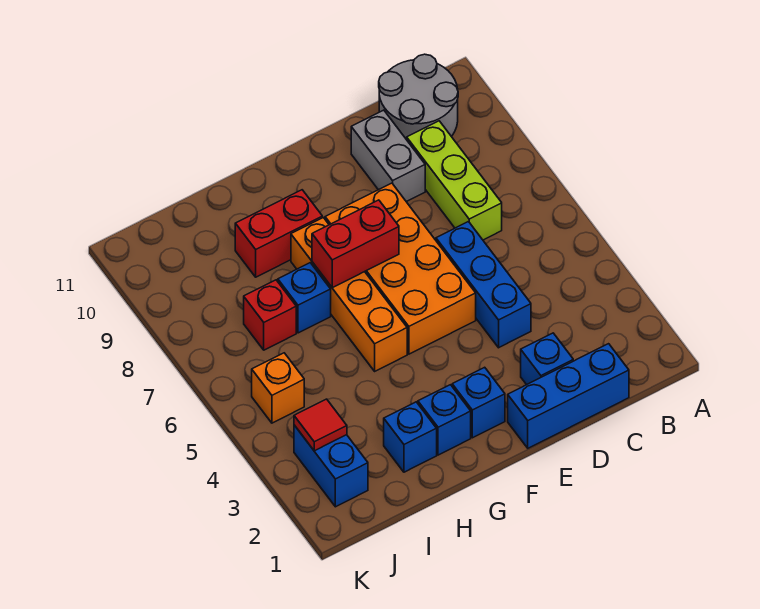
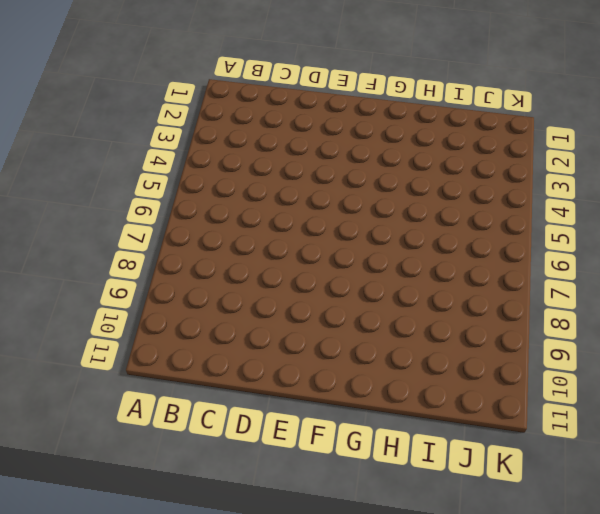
none -> grey 2x2 round brick [379,54,458,140]
none -> blue 1x3 brick [508,344,629,448]
none -> lime 1x3 brick [407,121,502,240]

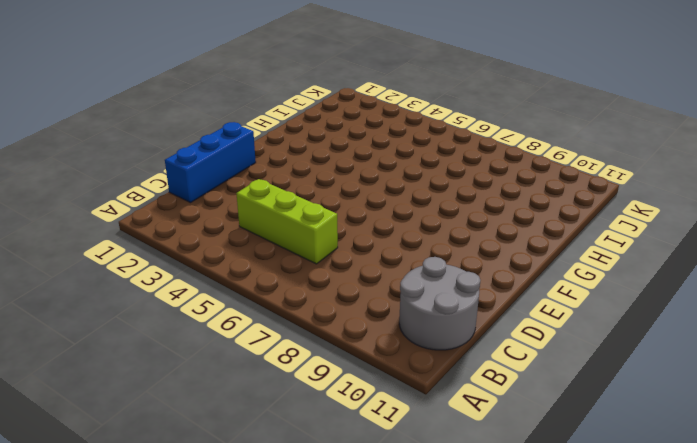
lime 1x3 brick [236,179,338,264] -> lime 1x3 brick moved to [407,121,502,240]
none -> blue 1x1 brick [521,333,573,385]
none -> blue 1x3 brick [436,222,531,348]
none -> grey 1x2 brick [351,110,425,202]

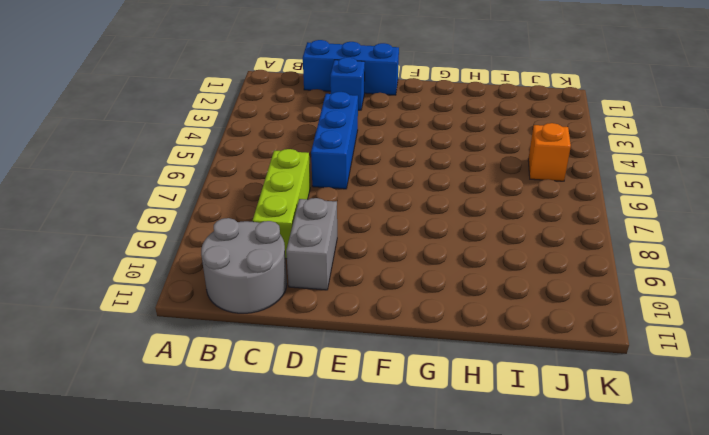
none -> orange 2x4 brick [325,183,476,354]
none -> blue 1x1 brick [452,367,505,438]
none -> blue 1x1 brick [418,385,471,455]

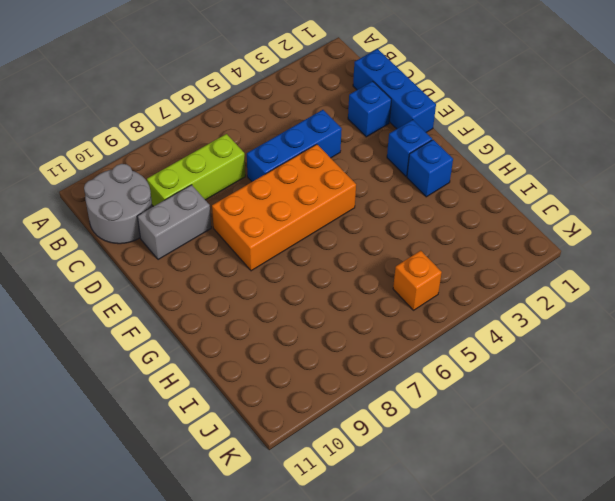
none -> orange 1x4 brick [291,218,407,371]
none -> red 1x2 brick [235,190,322,277]
none -> blue 1x1 brick [384,402,437,472]

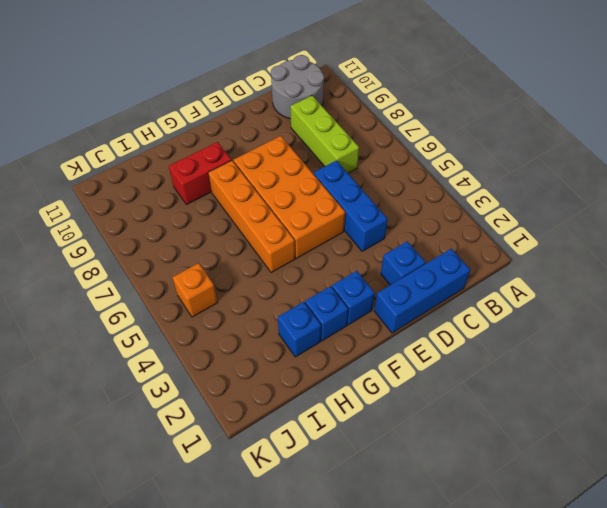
none -> grey 1x2 brick [351,110,425,202]
none -> blue 1x1 brick [278,263,331,333]
none -> red 1x1 brick [244,280,296,350]

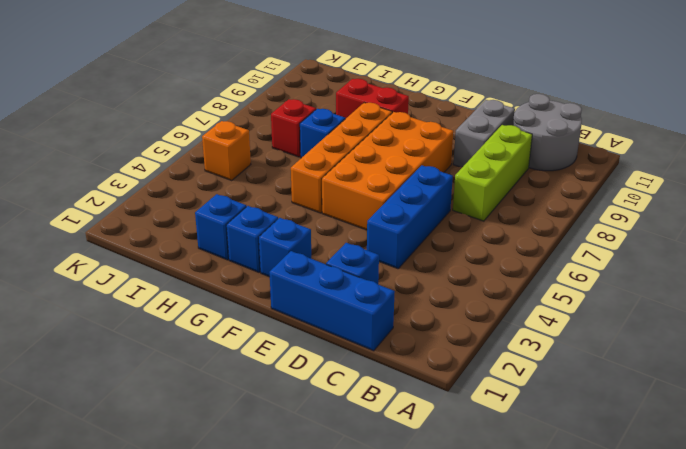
none -> blue 1x2 brick [294,425,368,507]
none -> red 1x2 brick [312,200,399,288]
none -> red 1x1 tile [294,399,347,451]

